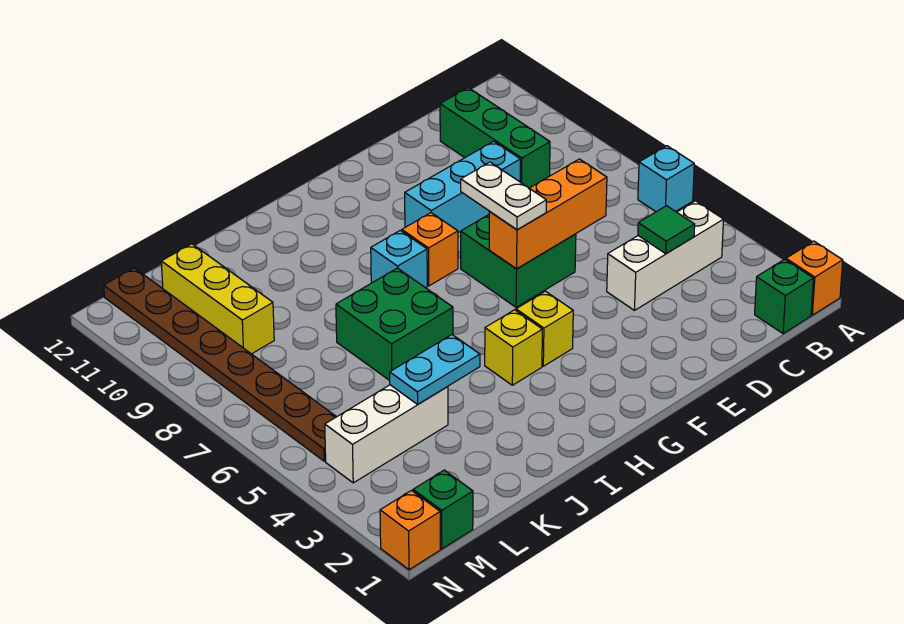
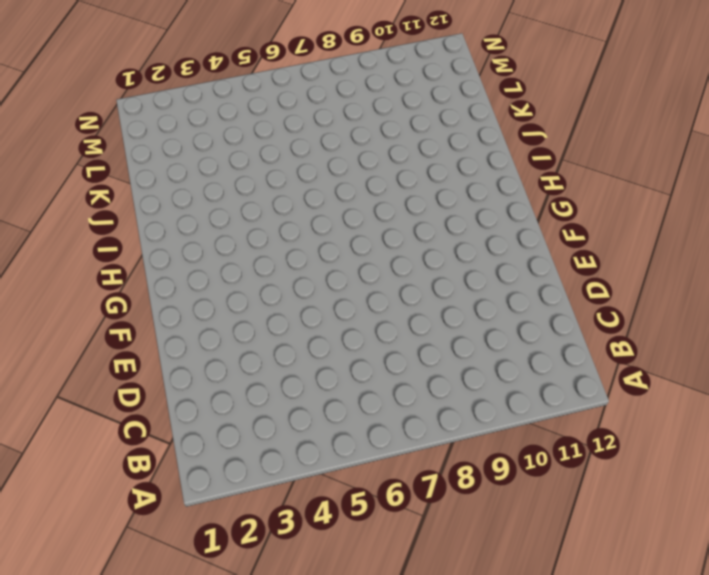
none -> orange 1x1 brick [786,241,843,315]
none -> cyan 1x1 brick [638,146,694,212]
none -> green 1x1 brick [755,259,813,334]

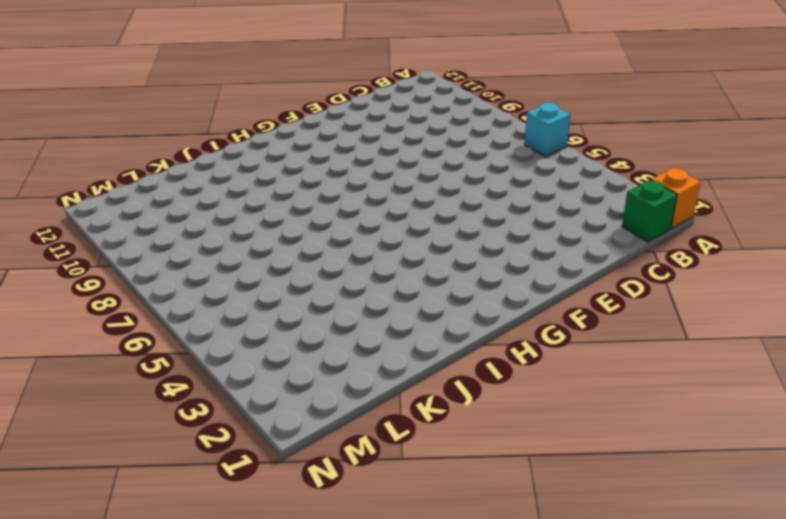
none -> white 1x3 brick [607,201,724,310]
none -> green 1x3 brick [440,88,550,188]
none -> cyan 1x3 brick [405,141,520,233]

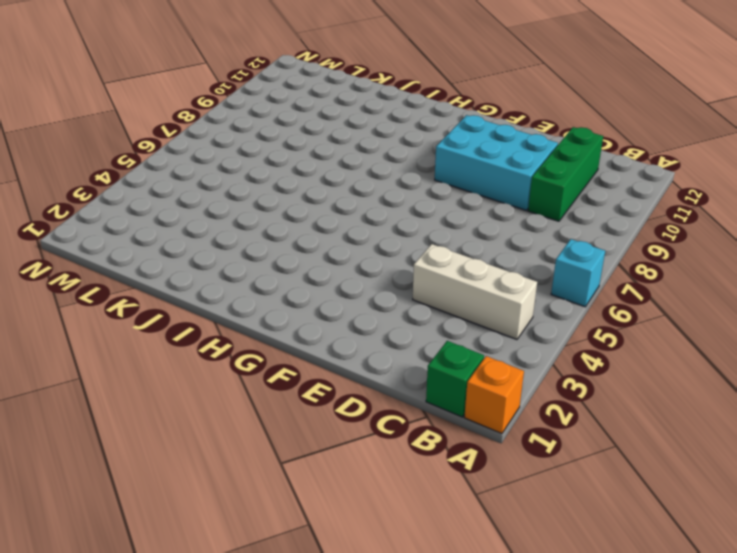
cyan 2x3 brick [435,115,558,210] -> cyan 1x3 brick [405,141,520,233]
none -> green 2x2 brick [461,215,576,307]
none -> yellow 1x1 brick [516,291,573,366]
none -> orange 1x1 brick [402,213,458,286]

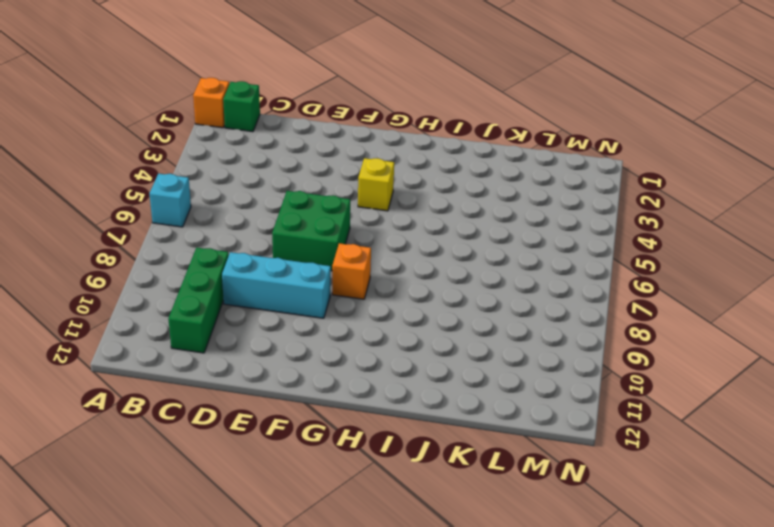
none -> white 1x3 brick [607,201,724,310]
none -> yellow 1x1 brick [485,310,542,385]
none -> cyan 1x1 brick [371,230,427,288]

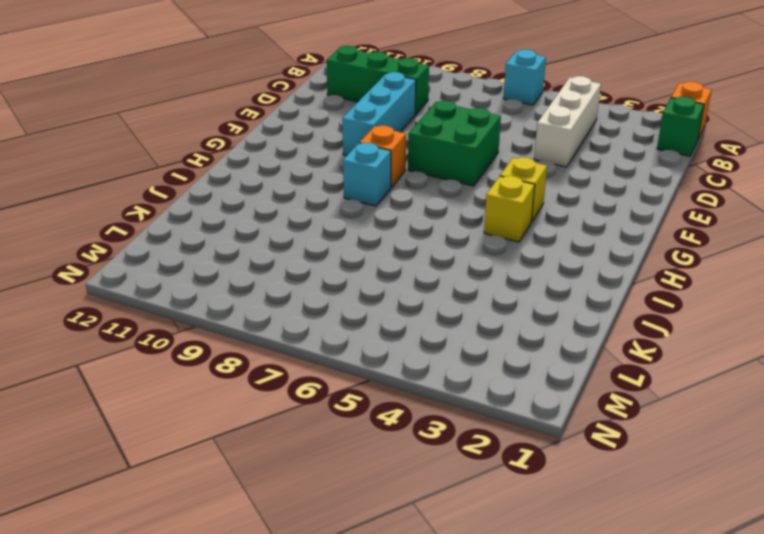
none -> green 2x2 brick [336,268,453,381]
none -> white 1x3 brick [325,385,448,483]
none -> yellow 1x3 brick [161,244,274,354]

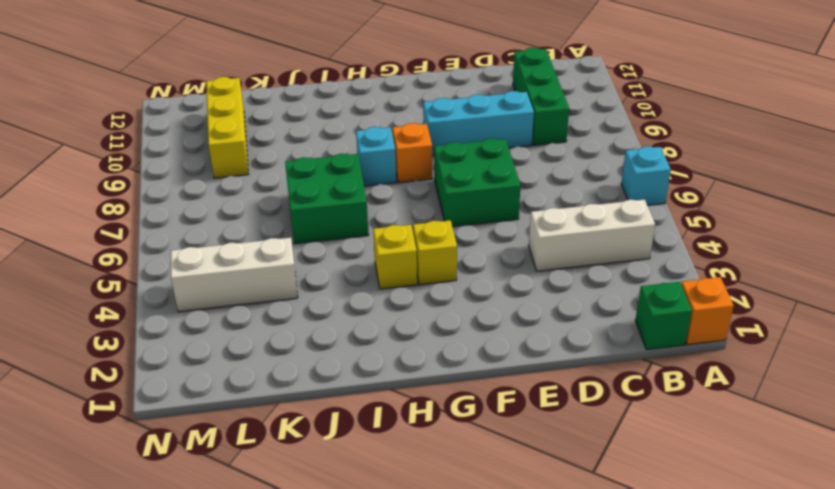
none -> green 1x1 brick [413,470,473,549]
none -> brown 1x8 plate [104,268,336,461]
none -> orange 1x1 brick [380,490,440,570]

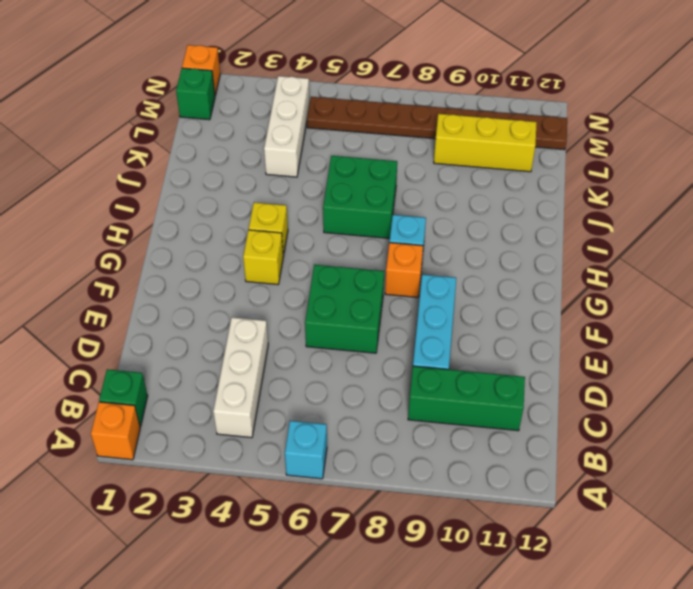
none -> green 1x1 tile [638,206,695,254]
none -> orange 1x3 brick [489,159,607,269]
none -> cyan 1x2 plate [390,335,480,404]

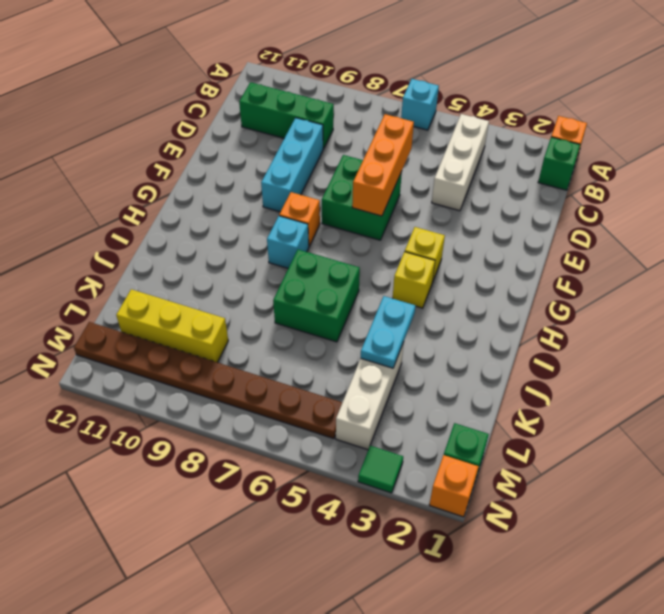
green 1x1 tile [358,446,403,493] -> green 1x1 tile moved to [638,206,695,254]
none -> white 1x2 plate [461,162,546,230]

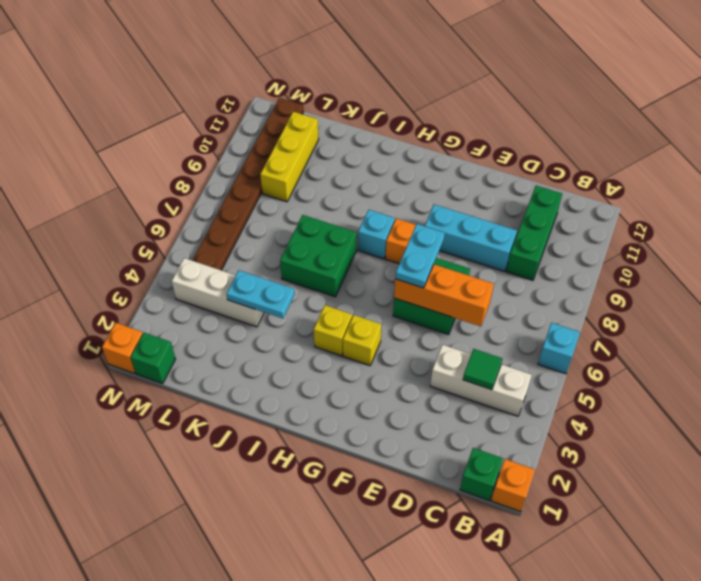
cyan 1x2 plate [395,224,445,288] -> white 1x2 plate [461,162,546,230]

